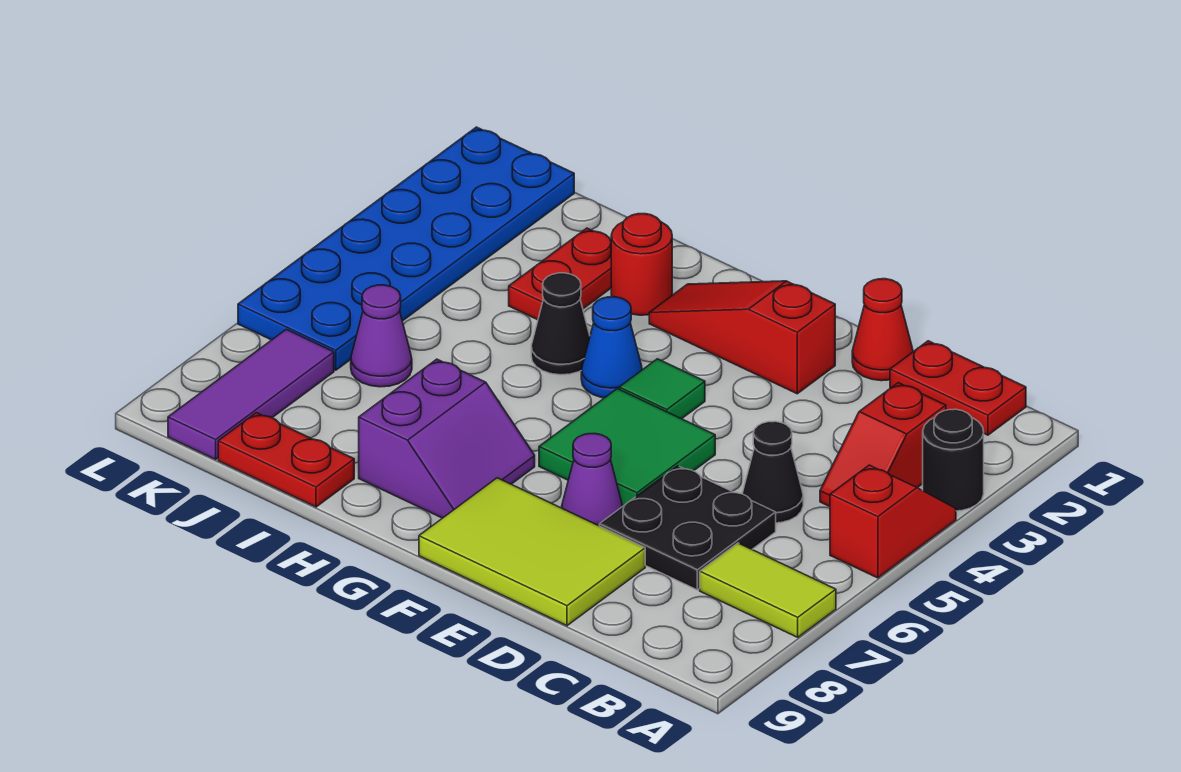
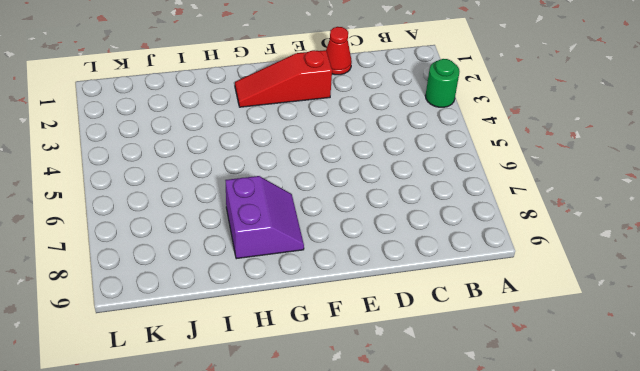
green 1x1 round brick [425,59,460,107] -> black 1x1 round brick [923,409,984,511]
none -> red 1x2 slope [830,465,956,578]
none -> lime 1x2 tile [700,543,836,637]
none -> red 1x2 plate [890,341,1026,435]

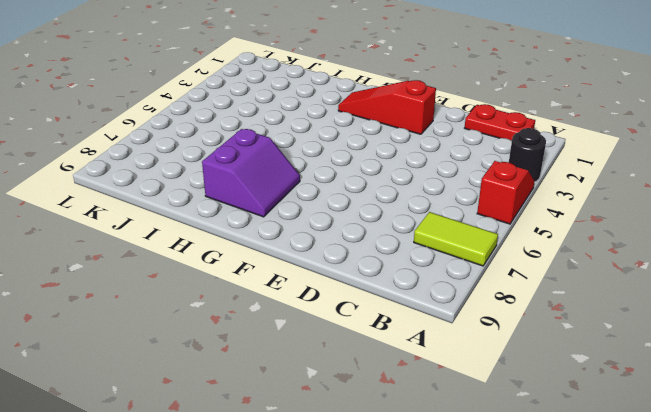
none -> red 1x2 slope [820,383,946,507]
none -> black 1x1 cone [742,421,803,523]
none -> black 2x2 plate [599,466,776,590]

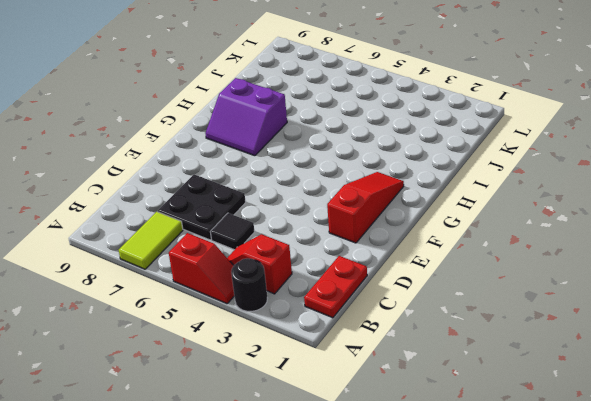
black 1x1 tile [210,213,255,250] -> black 1x1 cone [742,421,803,523]
none -> red 1x1 cone [852,279,913,381]
none -> lime 2x3 tile [419,478,645,626]
none -> green 2x2 tile [539,389,715,506]

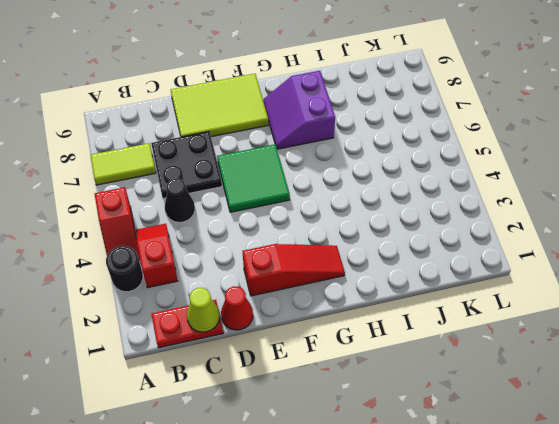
lime 1x1 cone [187,288,219,332] -> none
none -> purple 1x1 cone [562,433,623,526]
none -> green 1x1 tile [619,359,705,419]
none -> blue 1x1 cone [581,297,642,398]

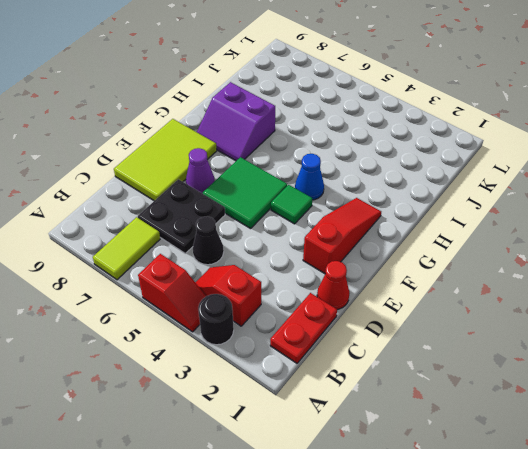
none -> red 1x1 round brick [611,214,672,315]
none -> black 1x1 cone [531,273,590,375]
none -> red 1x2 plate [509,228,611,320]

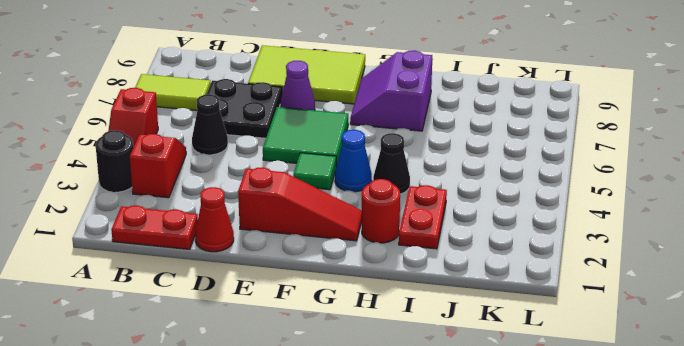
none -> red 1x2 plate [218,413,354,507]
none -> purple 1x1 cone [351,285,412,387]
none -> blue 2x6 plate [238,127,574,370]

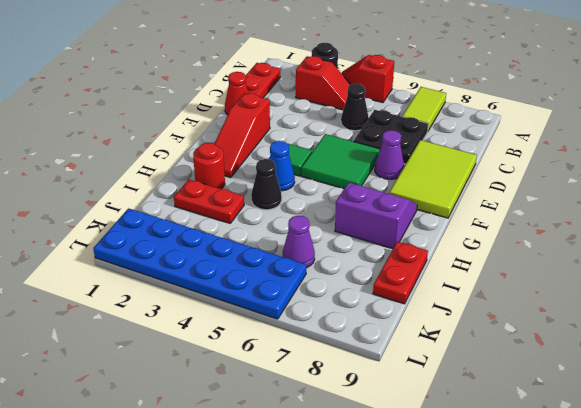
none -> purple 1x3 tile [168,329,334,459]

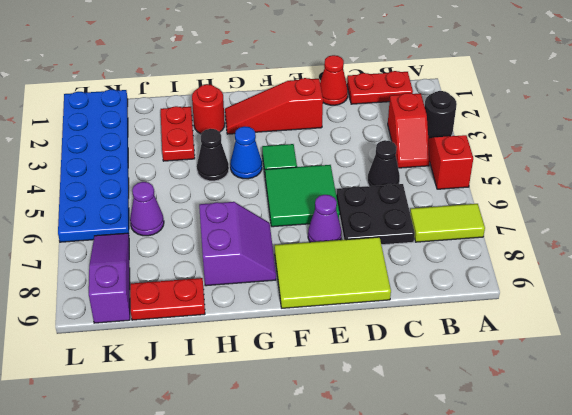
purple 1x3 slope [89,233,130,323] -> purple 1x3 tile [168,329,334,459]

